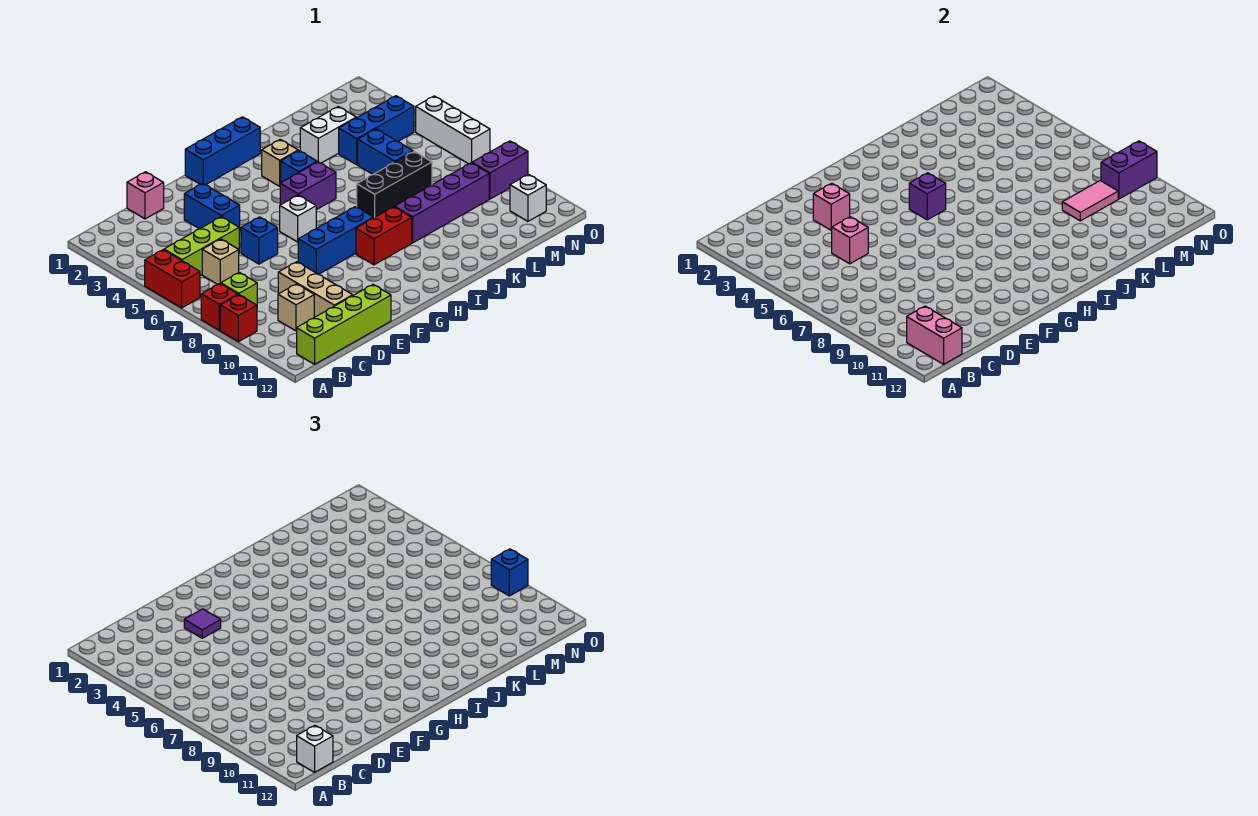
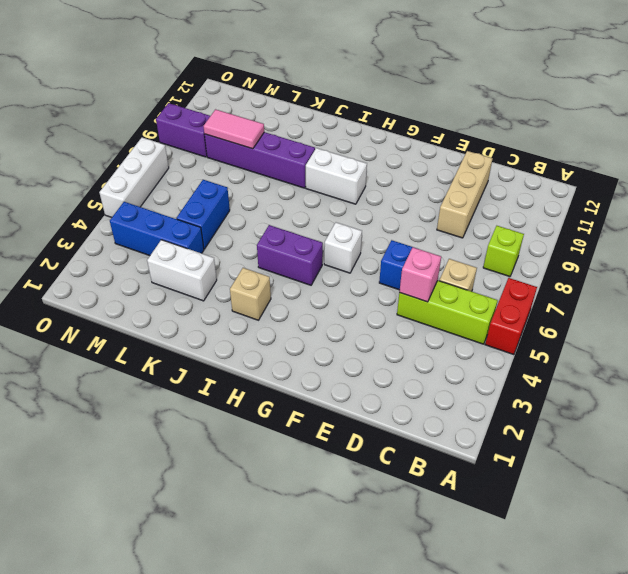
white 1x2 brick [306,148,367,204] -> red 1x2 brick [356,207,412,265]
none -> red 1x1 brick [201,284,238,330]
none -> red 1x1 brick [220,295,257,342]
none -> lime 1x4 brick [297,285,391,364]
none -> tan 1x1 brick [278,284,314,331]

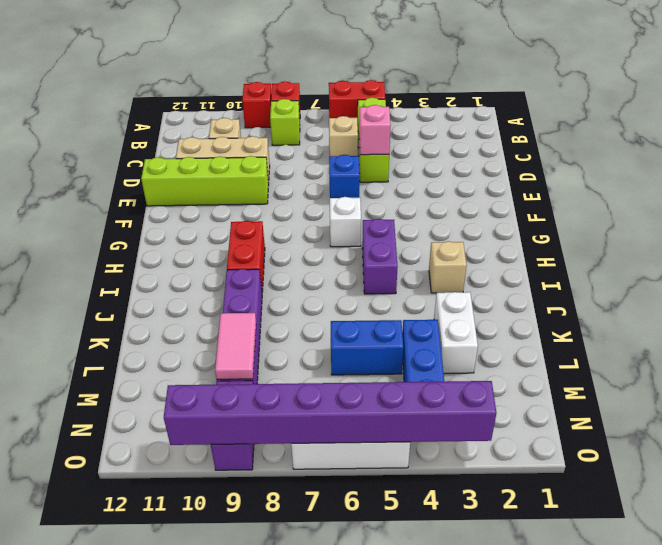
lime 1x4 brick [141,156,269,206] -> lime 1x4 brick turned to [297,285,391,364]
purple 1x8 brick [164,381,496,445] -> purple 1x2 brick [1101,141,1157,199]
none -> pink 1x1 brick [127,172,164,219]
none -> blue 1x2 brick [184,183,240,231]
none -> blue 1x3 brick [298,207,373,274]
none -> blue 1x3 brick [185,117,260,185]

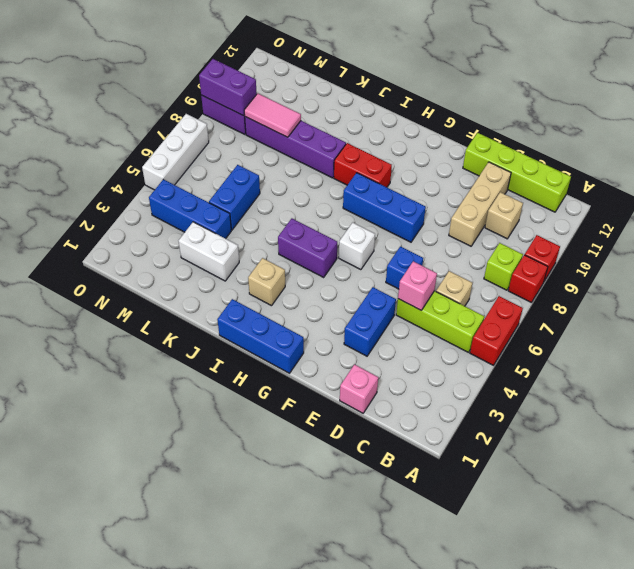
none -> blue 1x1 brick [281,151,317,182]
none -> black 1x3 brick [357,152,432,218]
none -> white 1x1 brick [510,174,546,221]
none -> pink 1x2 brick [907,306,962,364]

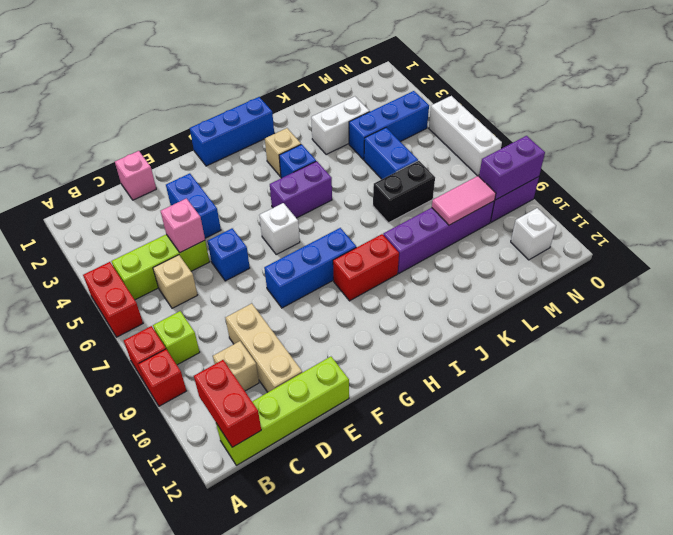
red 1x2 brick [194,360,261,447] -> pink 1x2 brick [907,306,962,364]
black 1x2 brick [373,161,435,223] -> black 1x3 brick [357,152,432,218]
none -> pink 1x1 brick [813,183,850,230]
none -> purple 1x1 brick [909,173,946,220]
none -> white 1x1 brick [297,725,333,772]
none -> purple 1x1 tile [184,609,221,638]

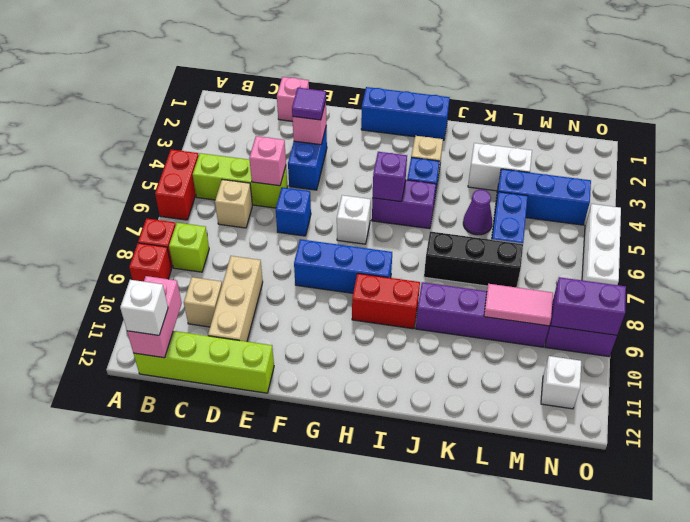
purple 1x1 cone [463,190,492,235] -> none
none -> blue 1x1 brick [491,549,528,596]

